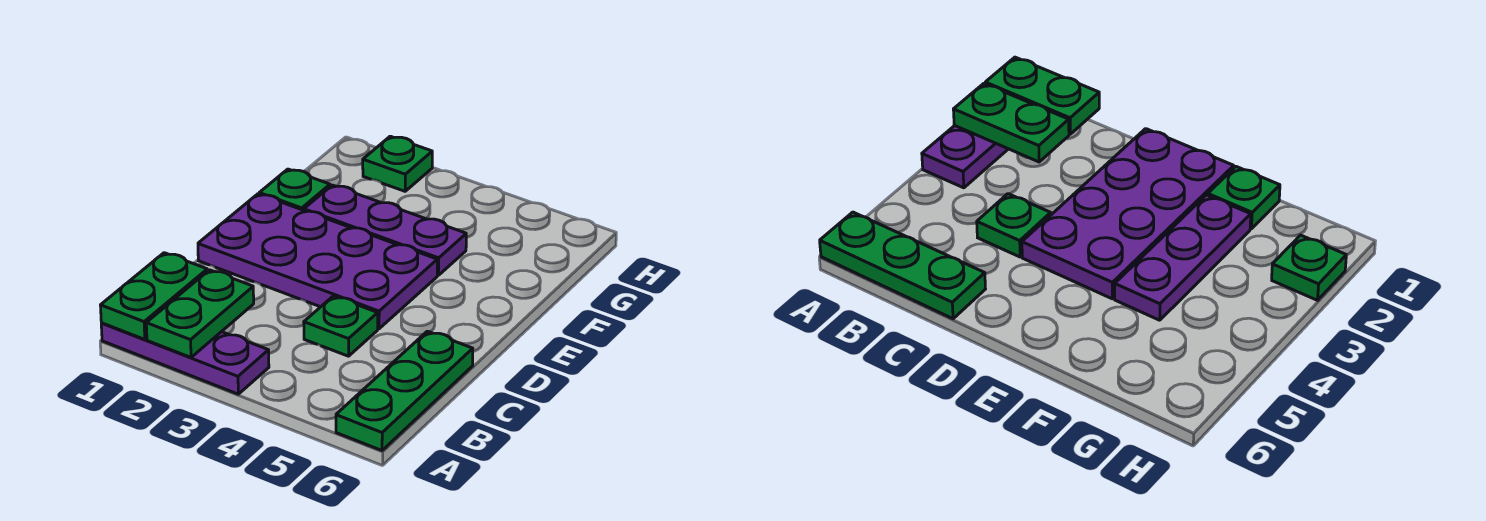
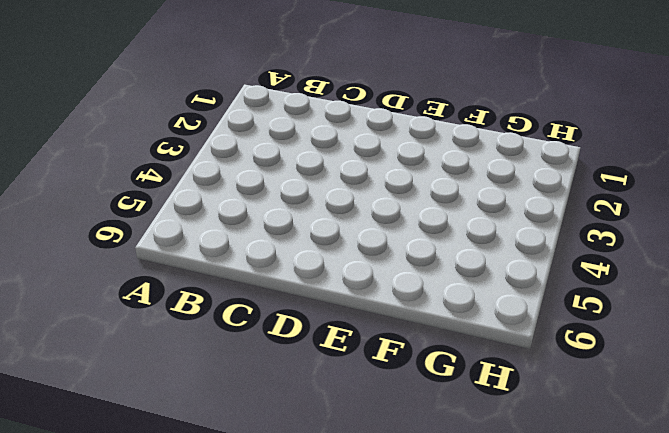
none -> purple 1x3 plate [101,323,269,394]
none -> green 1x3 plate [336,331,473,450]

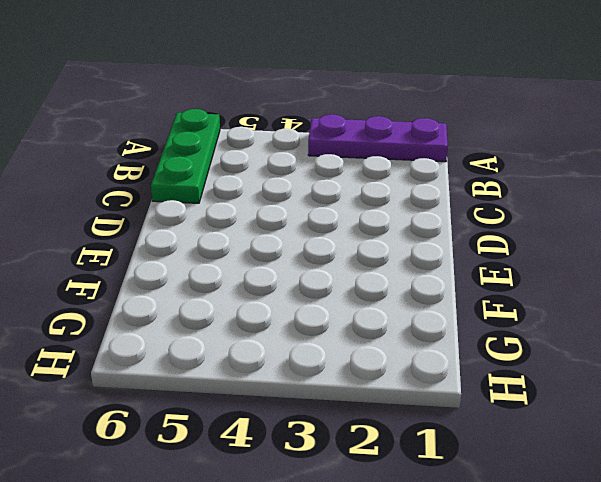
none -> green 1x1 plate [304,296,378,356]
none -> purple 2x4 plate [198,194,437,329]

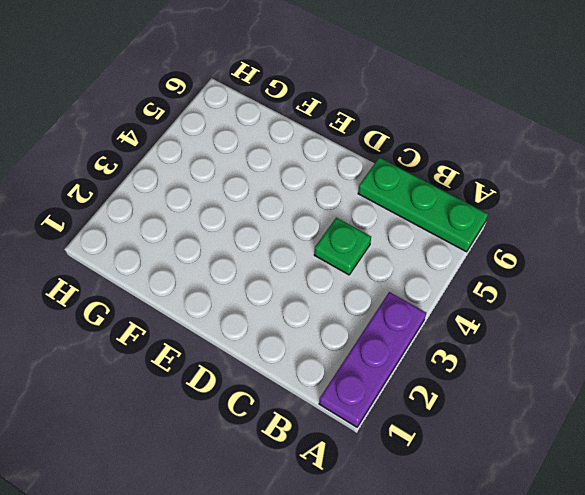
none -> purple 2x4 plate [198,194,437,329]
none -> green 1x1 plate [259,169,330,210]

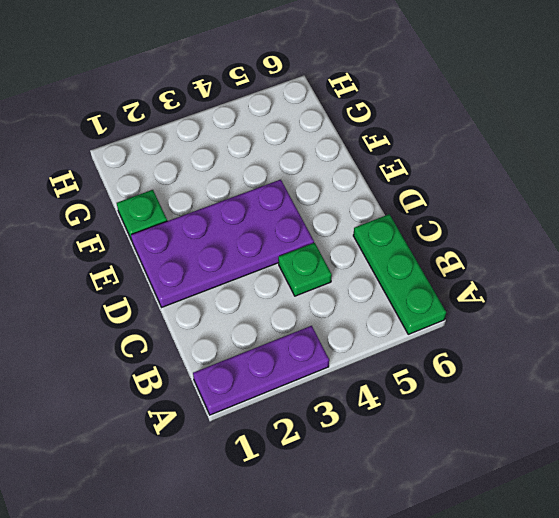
none -> purple 1x3 plate [304,185,466,275]
none -> green 1x1 plate [363,136,432,191]

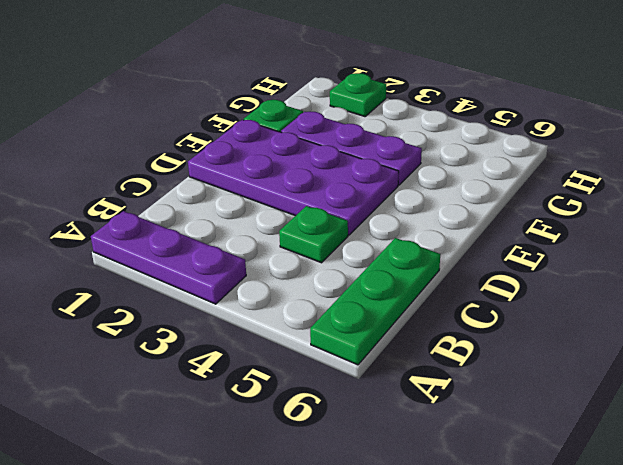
none -> green 1x2 plate [100,253,207,339]
none -> green 1x2 plate [146,270,254,357]

